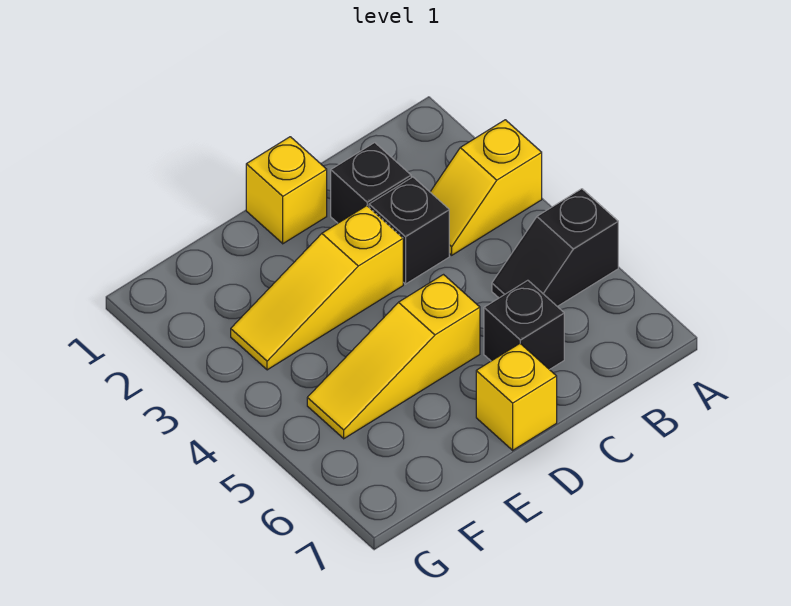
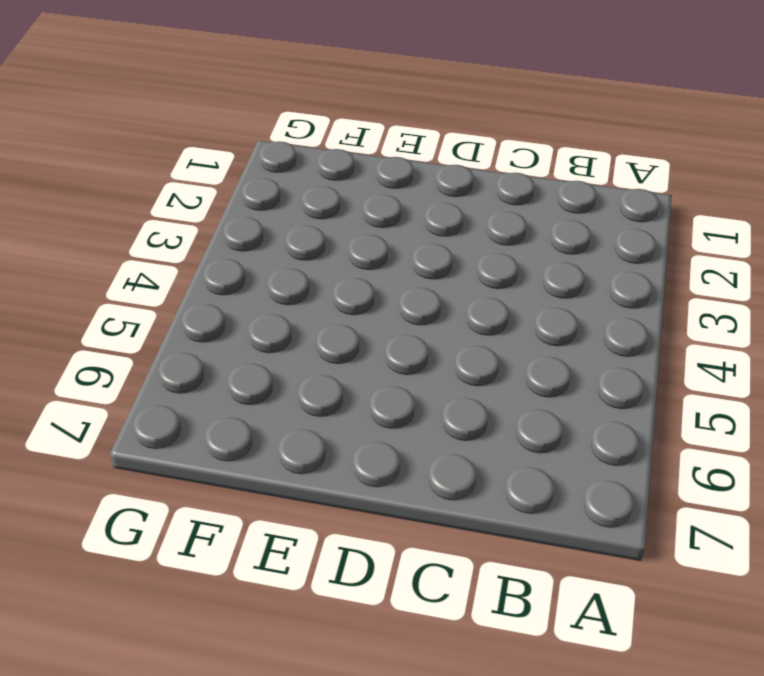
none -> yellow 1x2 slope [430,120,542,255]
none -> black 1x2 slope [492,189,618,306]

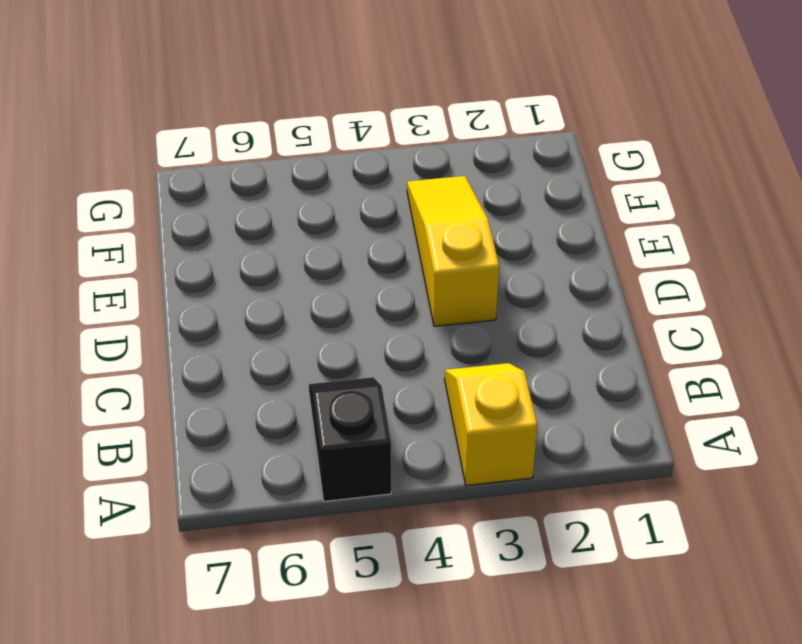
none -> black 1x1 brick [331,143,411,223]
none -> black 1x1 brick [369,177,449,284]

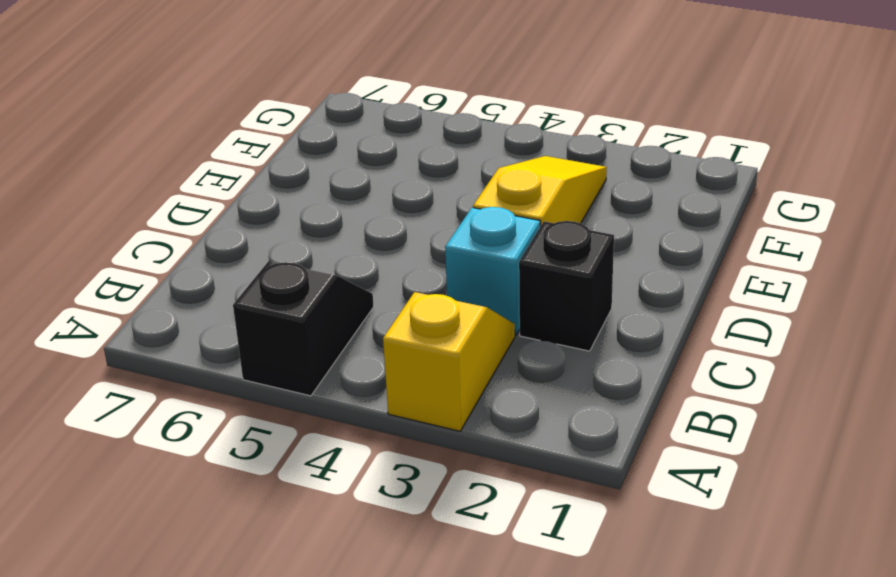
cyan 1x1 brick [445,207,540,335] -> black 1x1 brick [369,177,449,284]
none -> black 1x1 brick [484,280,564,370]
none -> yellow 1x1 brick [246,137,327,244]

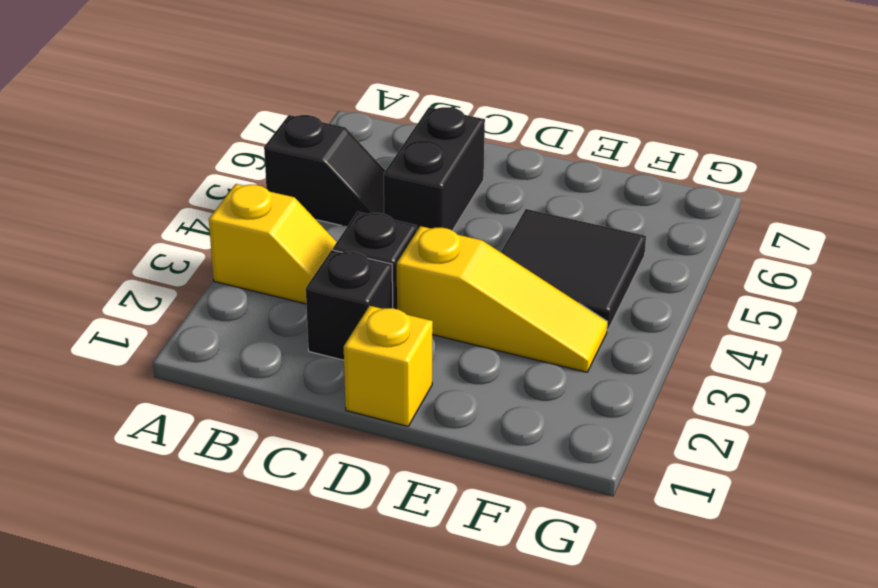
black 1x2 brick [384,107,485,231] -> black 1x1 brick [484,280,564,370]
black 2x2 tile [501,209,646,331] -> yellow 1x3 slope [307,275,480,439]
none -> yellow 1x1 brick [476,344,557,450]

